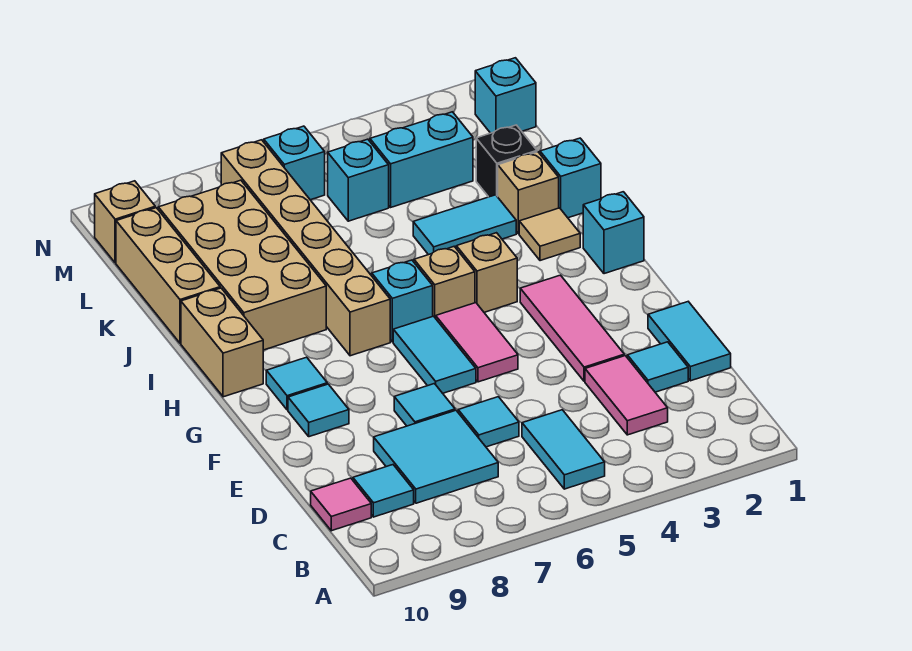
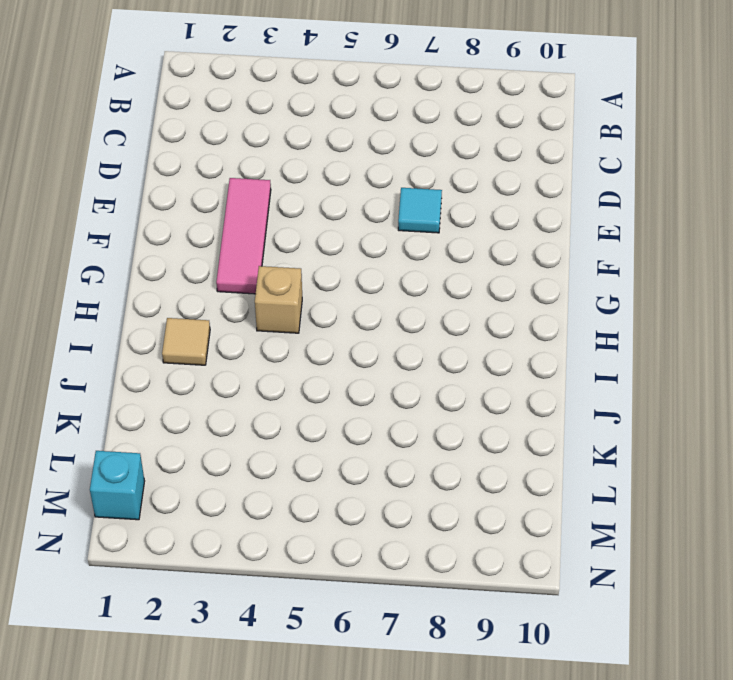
none -> cyan 1x2 tile [522,410,605,489]
none -> pink 1x2 tile [585,356,668,435]
none -> cyan 2x2 tile [374,410,498,503]
none -> cyan 1x1 tile [353,465,414,517]

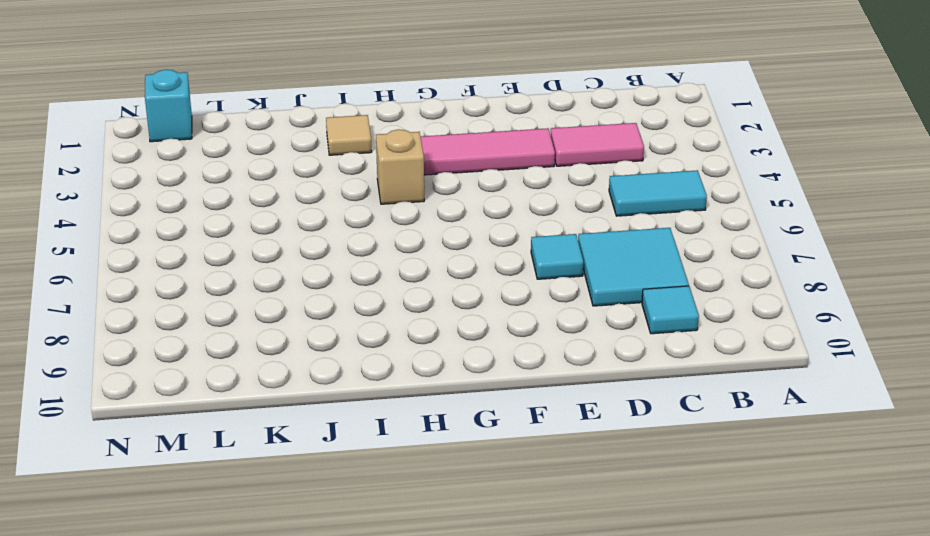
none -> pink 1x1 tile [311,478,371,531]
none -> cyan 1x2 tile [648,302,731,381]
none -> cyan 1x1 tile [627,342,688,392]
none -> cyan 1x1 tile [458,397,519,447]

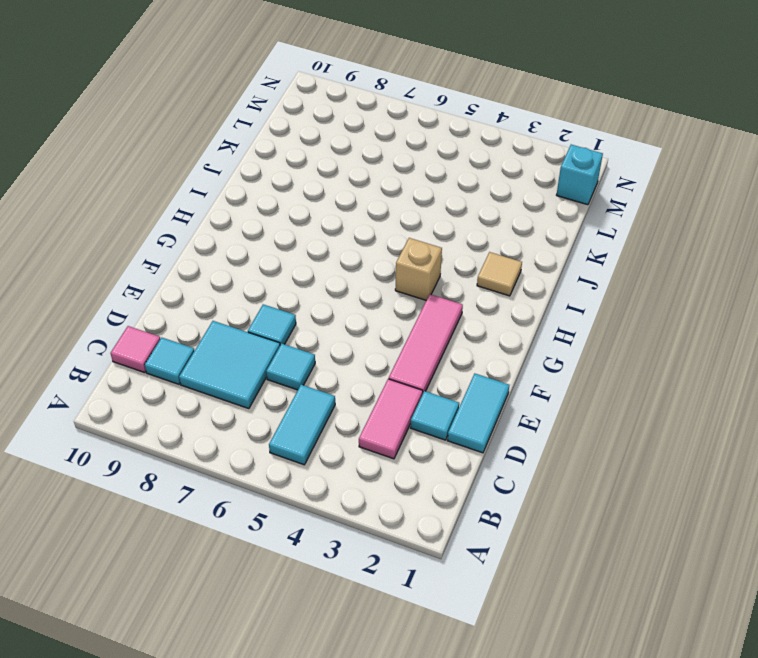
none -> pink 1x2 tile [436,303,518,382]
none -> cyan 1x2 tile [393,316,476,393]
none -> cyan 1x1 tile [288,384,349,437]
none -> cyan 1x1 tile [266,357,327,410]

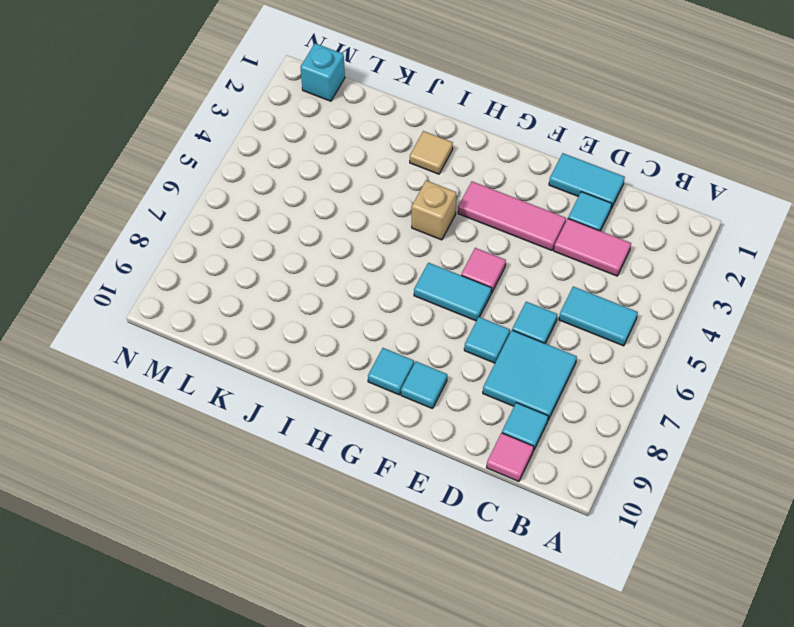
pink 1x1 tile [461,248,506,293] -> pink 1x2 tile [436,303,518,382]
none -> cyan 1x1 brick [583,192,644,274]
none -> tan 1x1 brick [414,247,475,318]
none -> cyan 1x1 brick [372,260,433,342]
none -> tan 1x6 brick [221,140,390,356]

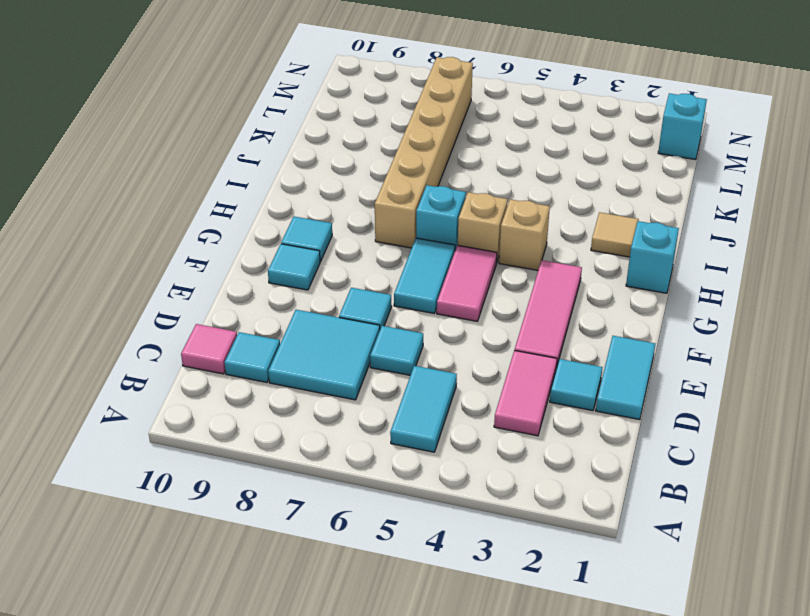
none -> tan 1x2 brick [181,288,263,397]
none -> tan 2x4 brick [158,180,326,350]
none -> cyan 1x1 brick [540,138,601,218]
none -> tan 1x1 brick [498,152,559,234]

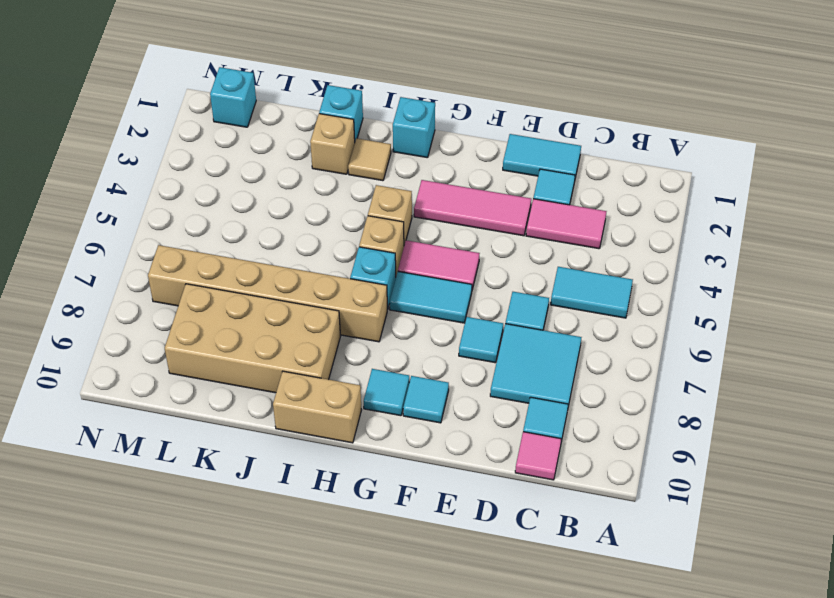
none -> cyan 1x2 tile [413,195,516,255]
none -> tan 1x3 brick [116,208,220,343]
none -> black 1x1 brick [476,125,537,197]
none -> cyan 1x2 brick [370,112,473,207]

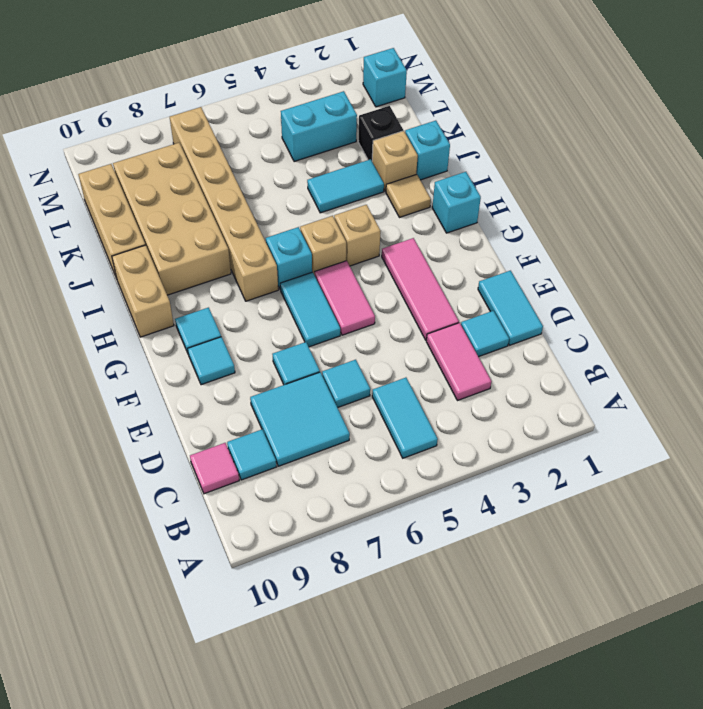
none -> cyan 1x1 brick [328,139,389,221]
none -> cyan 1x1 brick [264,126,325,200]
none -> tan 1x1 brick [95,181,155,263]

